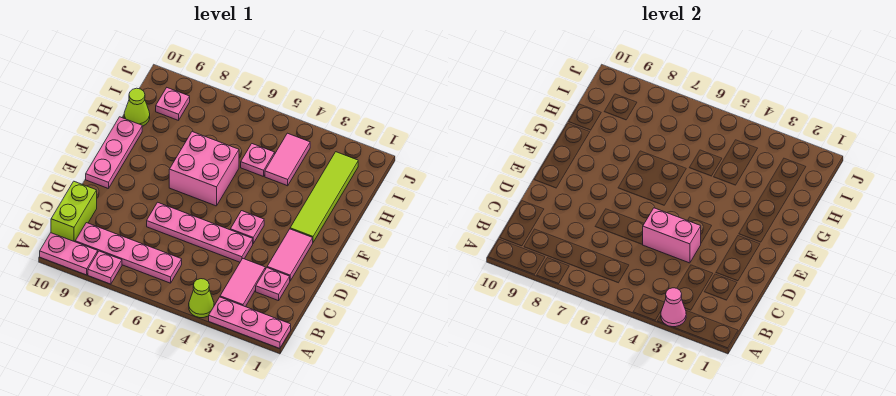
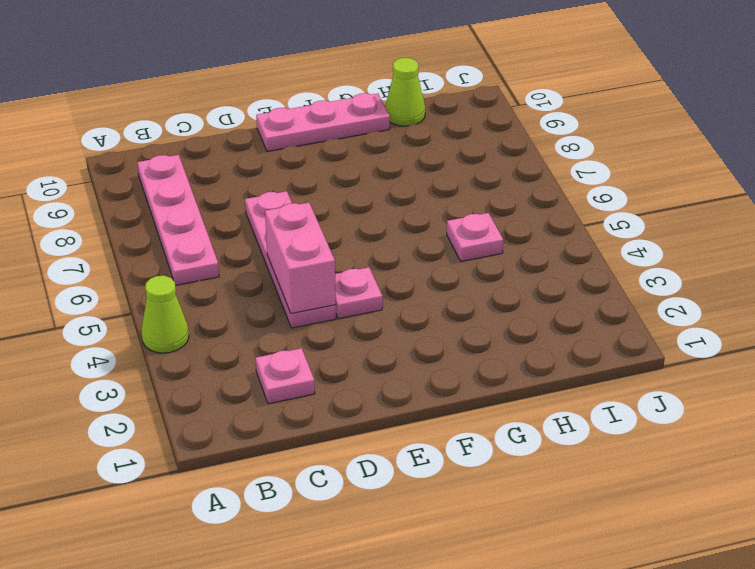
none -> pink 1x3 plate [209,297,291,348]
none -> pink 1x1 plate [88,251,122,284]
none -> pink 1x2 plate [40,233,98,275]

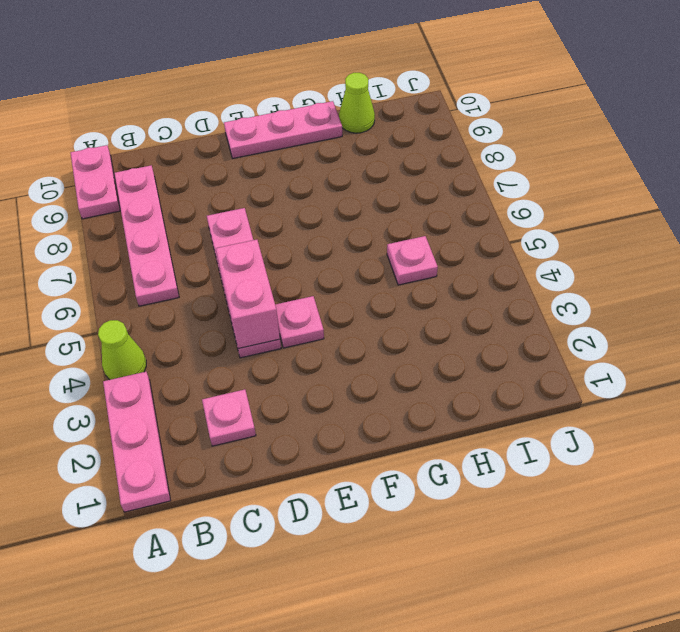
none -> pink 1x1 plate [88,251,122,284]
none -> pink 1x2 tile [220,259,265,307]
none -> lime 1x2 brick [51,181,97,242]

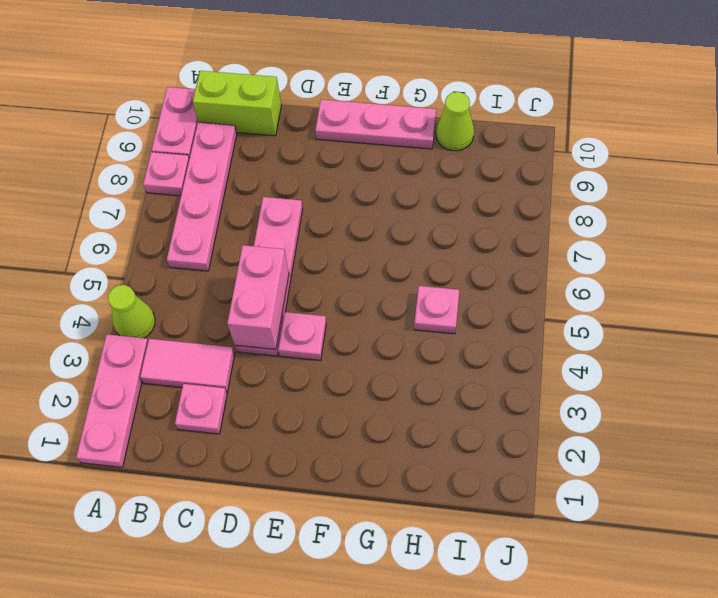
none -> pink 1x2 tile [267,229,313,281]
none -> lime 1x4 tile [290,152,358,242]
none -> pink 2x2 brick [169,132,239,206]

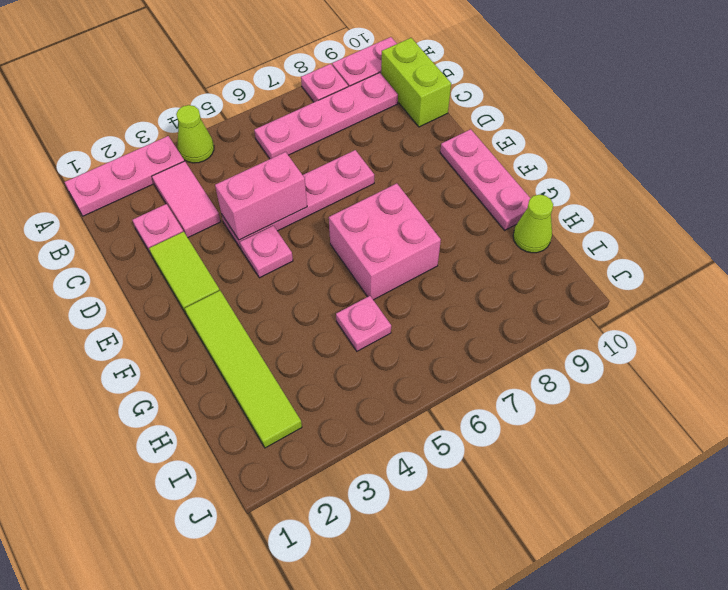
lime 1x2 tile [149,232,220,313] -> pink 1x2 tile [267,229,313,281]
none -> pink 1x2 tile [265,133,310,186]
none -> pink 1x1 plate [156,88,190,120]
none -> pink 1x1 cone [661,288,686,327]

